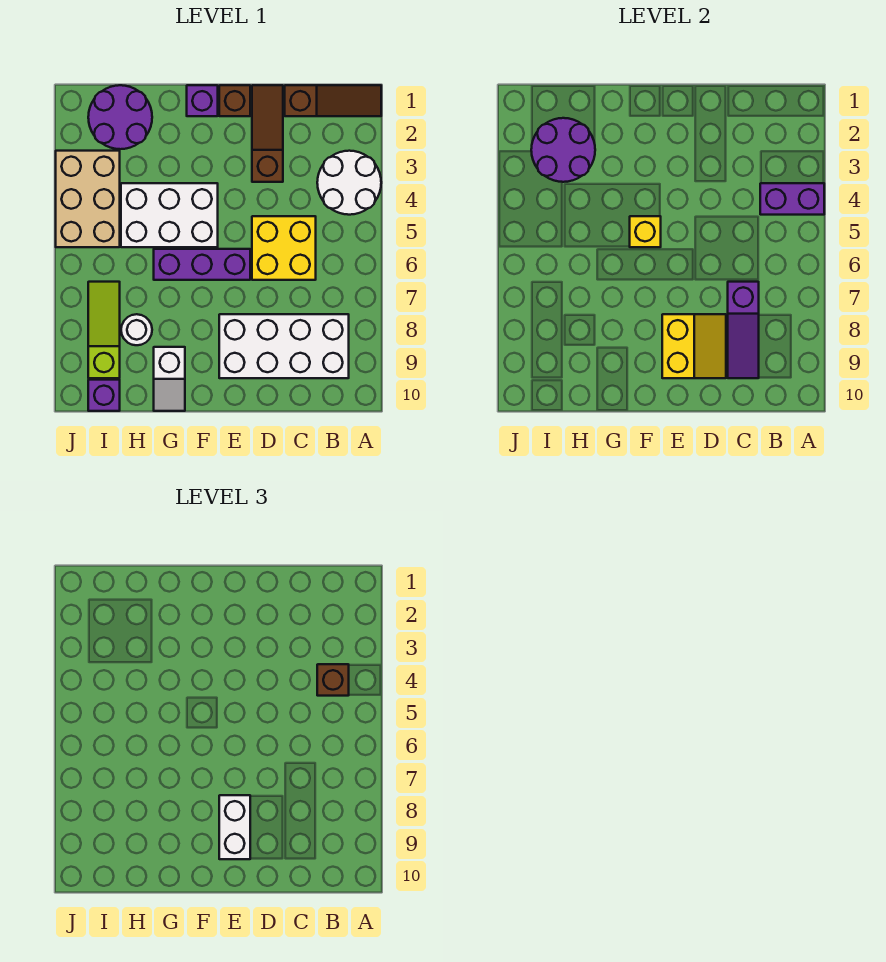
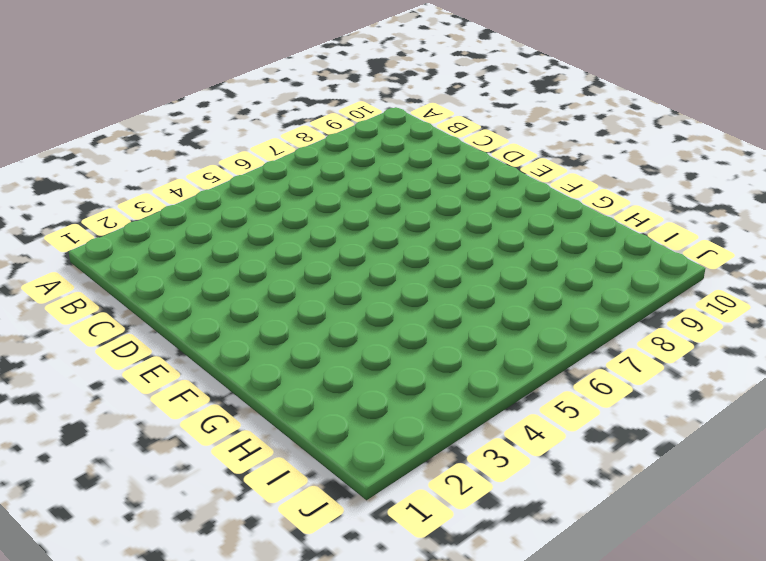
none -> brown 1x3 slope [285,85,381,116]
none -> white 2x2 round brick [317,151,381,215]
none -> white 2x4 brick [219,314,349,378]

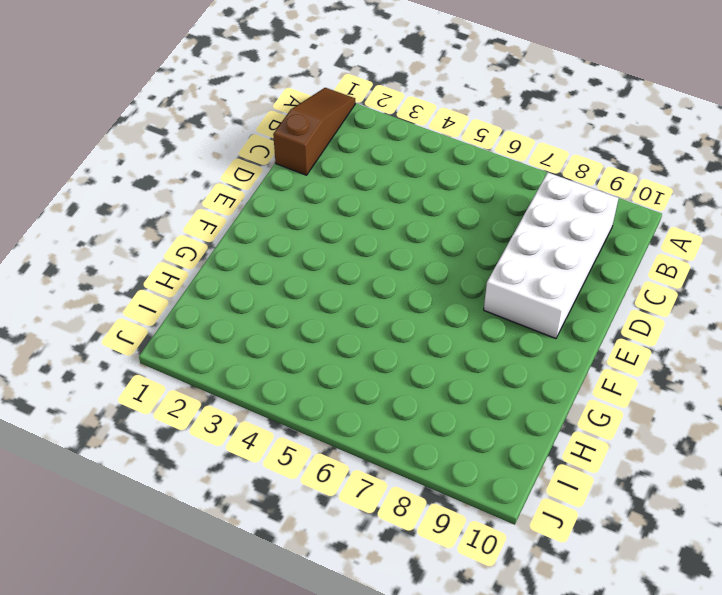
none -> white 2x2 round brick [317,151,381,215]
none -> yellow 2x2 brick [252,216,316,280]
none -> brown 1x3 slope [252,85,283,182]

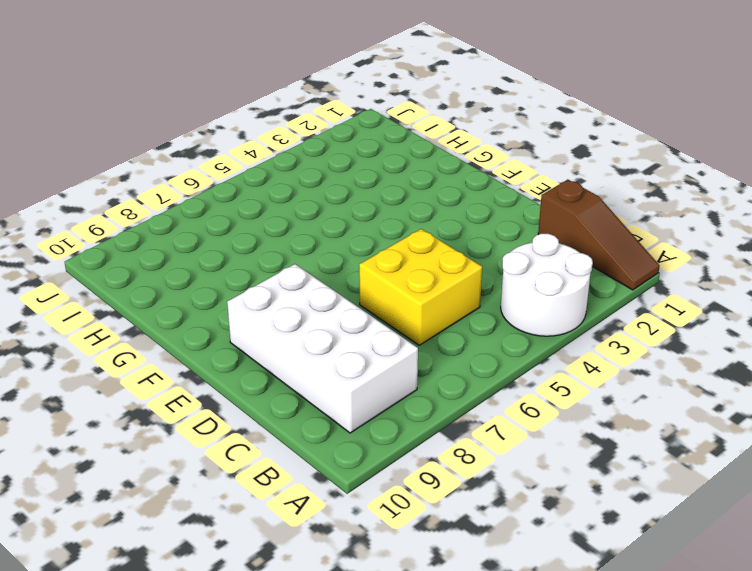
none -> brown 1x3 slope [252,85,283,182]
none -> brown 1x1 brick [219,85,250,116]
none -> purple 1x3 brick [154,249,250,280]

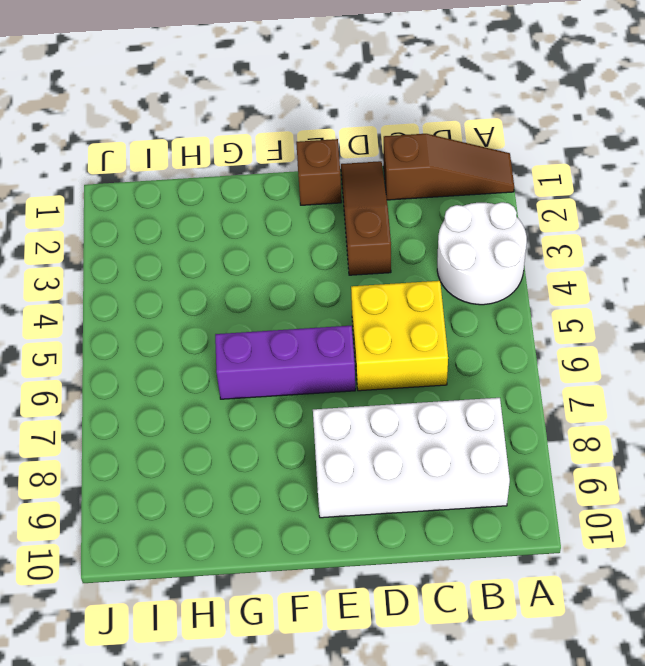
none -> purple 1x1 brick [187,85,218,116]
none -> white 2x3 brick [121,183,218,247]
none -> white 1x2 slope [154,347,185,411]

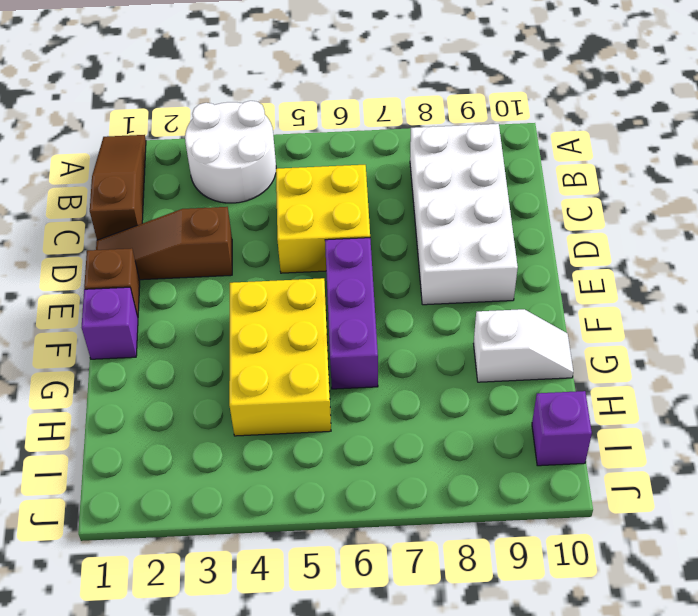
yellow 2x3 brick [229,278,331,436] -> white 2x3 brick [121,183,218,247]
none -> purple 2x2 round brick [88,85,152,149]
none -> white 1x1 round brick [121,314,152,345]
none -> tan 2x3 brick [56,151,120,247]

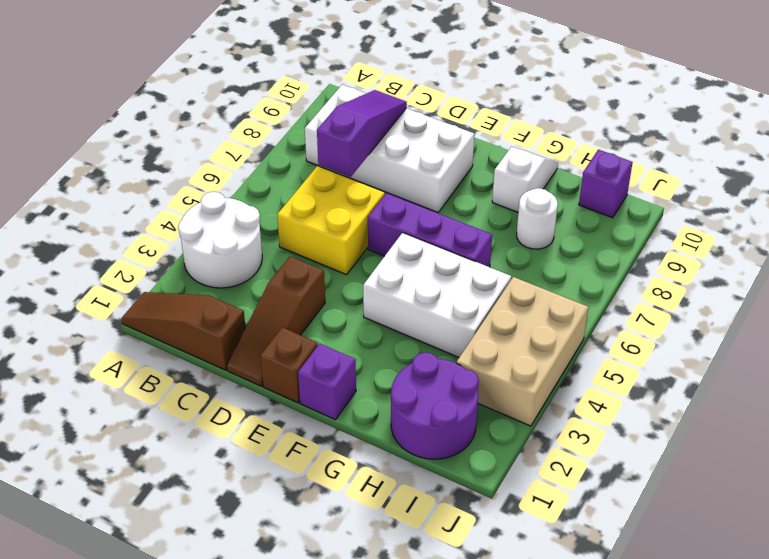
none -> lime 1x3 slope [88,282,120,378]
none -> purple 1x2 brick [760,183,824,215]
none -> yellow 2x2 slope [662,314,726,378]

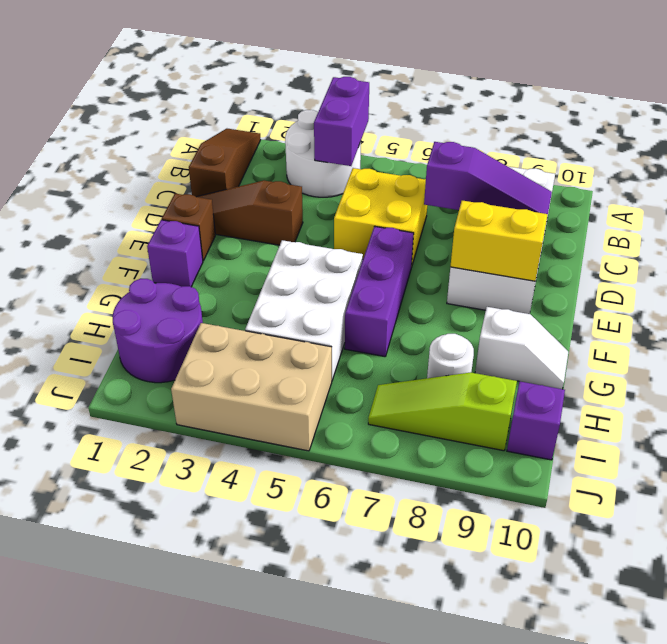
none -> yellow 1x1 brick [630,216,661,247]
none -> purple 2x2 round brick [531,118,595,182]
none -> brown 1x1 brick [317,664,349,696]

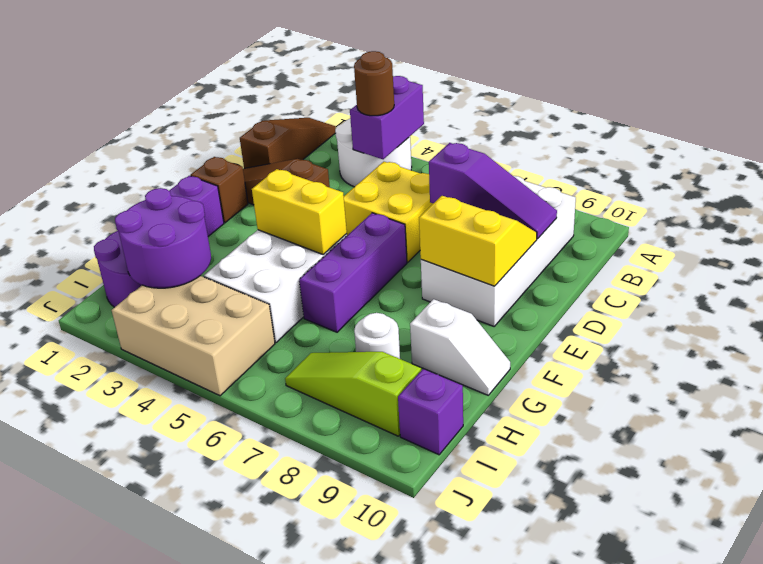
brown 1x1 round brick [354,51,394,116] -> brown 1x1 brick [317,664,349,696]
yellow 1x2 brick [252,169,347,255] -> yellow 1x1 brick [630,216,661,247]
none -> white 1x2 brick [219,795,250,859]

